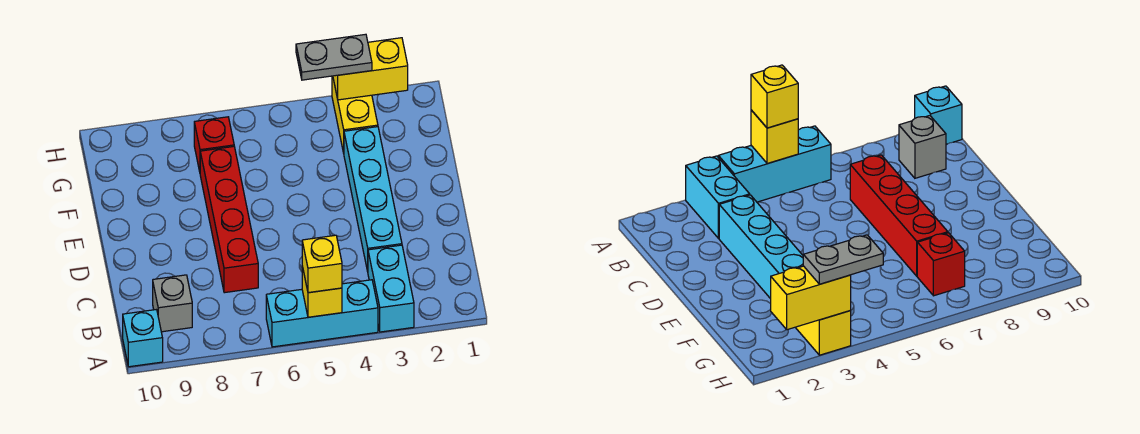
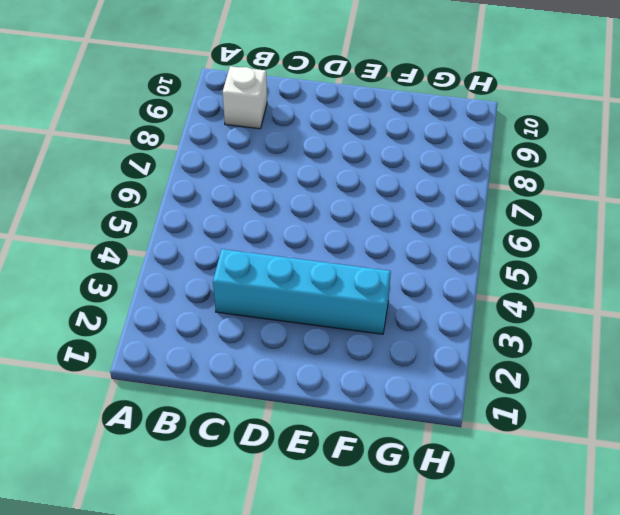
white 1x1 brick [223,66,267,129] -> grey 1x1 brick [153,275,192,332]
none -> cyan 1x2 brick [368,245,414,332]
none -> cyan 1x3 brick [266,280,378,347]
none -> cyan 1x1 brick [123,310,163,367]

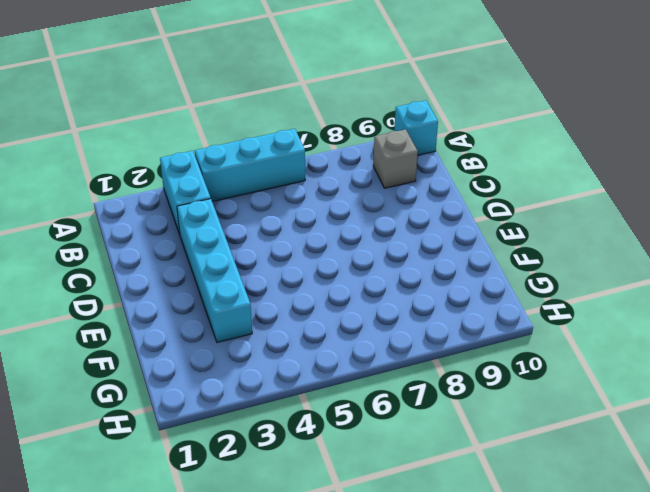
none -> red 1x4 brick [200,146,258,293]
none -> yellow 1x2 brick [332,76,378,153]
none -> red 1x1 brick [194,117,234,172]

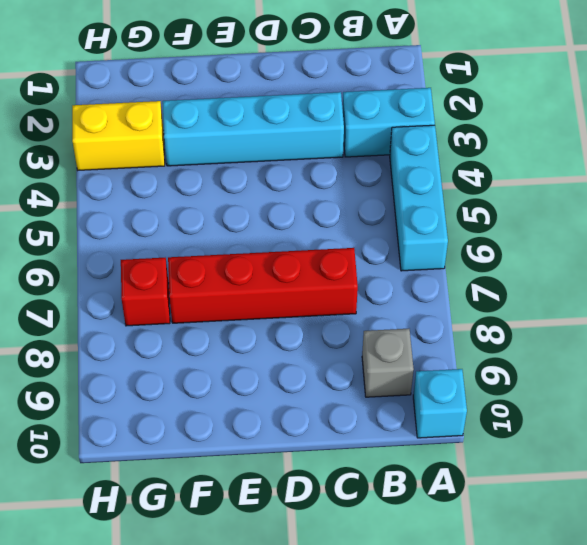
none -> yellow 1x1 brick [302,266,342,317]
none -> yellow 1x2 brick [333,38,408,100]
none -> yellow 1x1 brick [302,235,342,293]

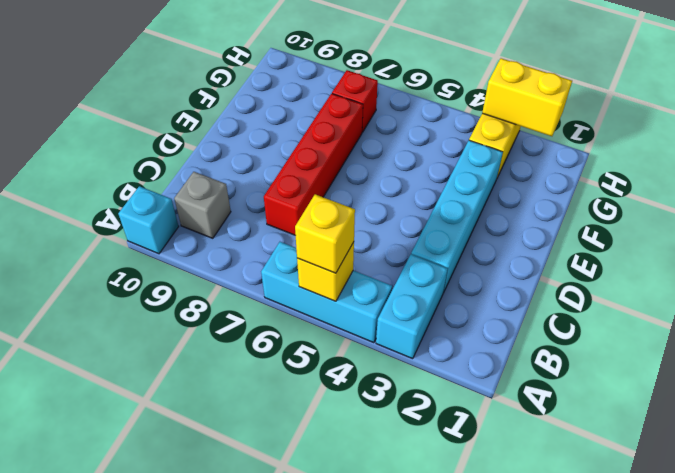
none -> grey 1x2 plate [296,34,372,80]

